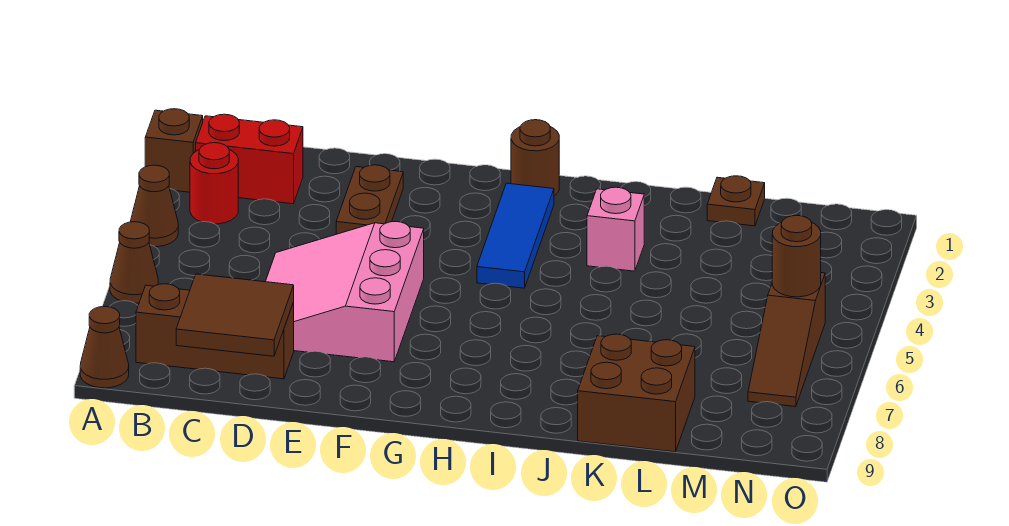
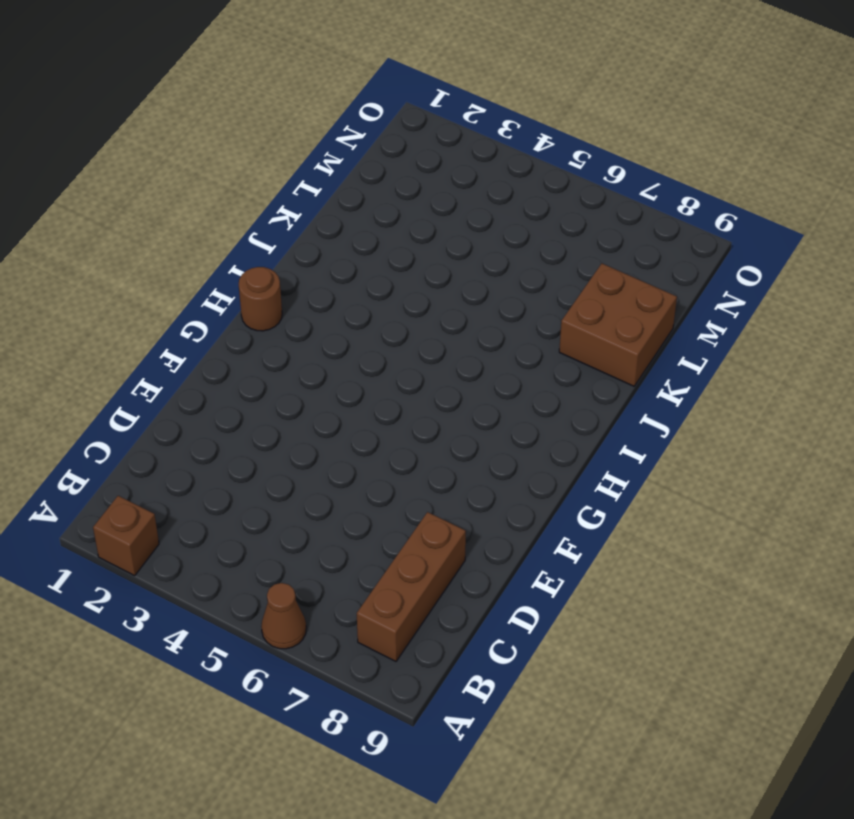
none -> brown 1x1 cone [130,165,178,247]
none -> brown 1x1 cone [80,307,129,388]
none -> red 1x2 brick [196,114,303,204]

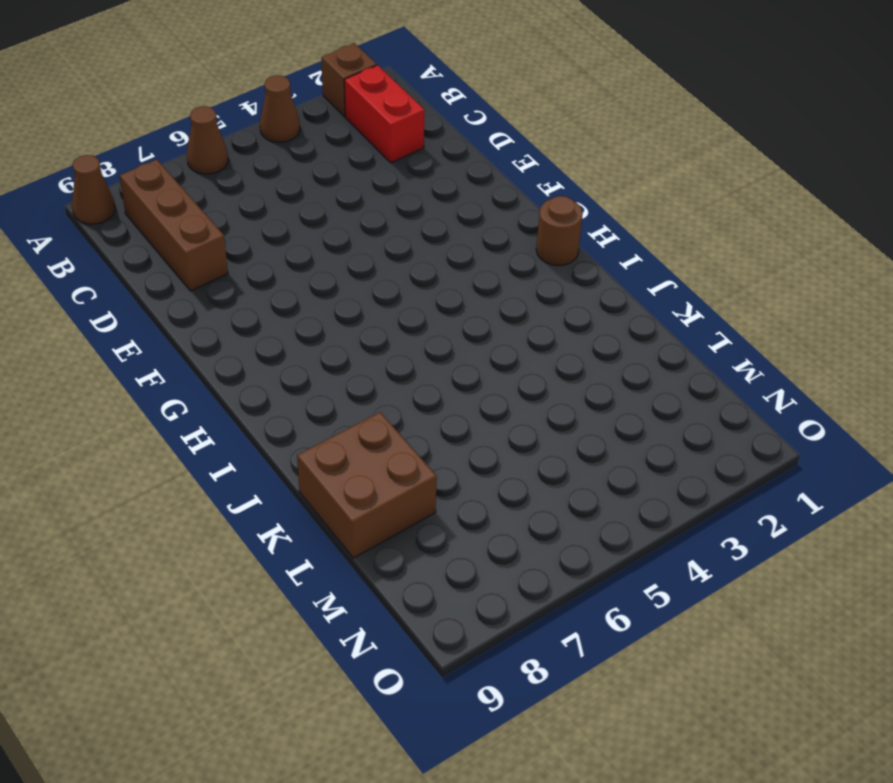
none -> red 1x1 round brick [190,143,238,224]
none -> pink 3x3 slope [266,222,424,362]
none -> brown 1x2 plate [336,165,403,234]

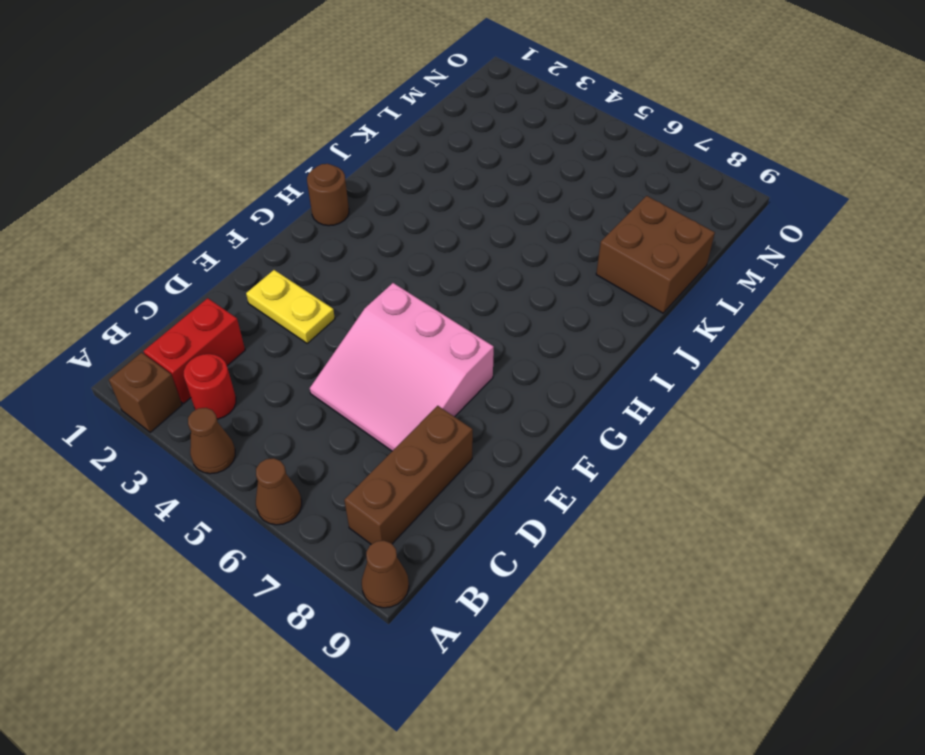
yellow 1x2 plate [246,270,335,343] -> brown 1x2 plate [336,165,403,234]
none -> blue 1x3 tile [477,183,554,288]
none -> pink 1x1 brick [587,187,644,271]
none -> brown 1x1 plate [707,176,765,226]

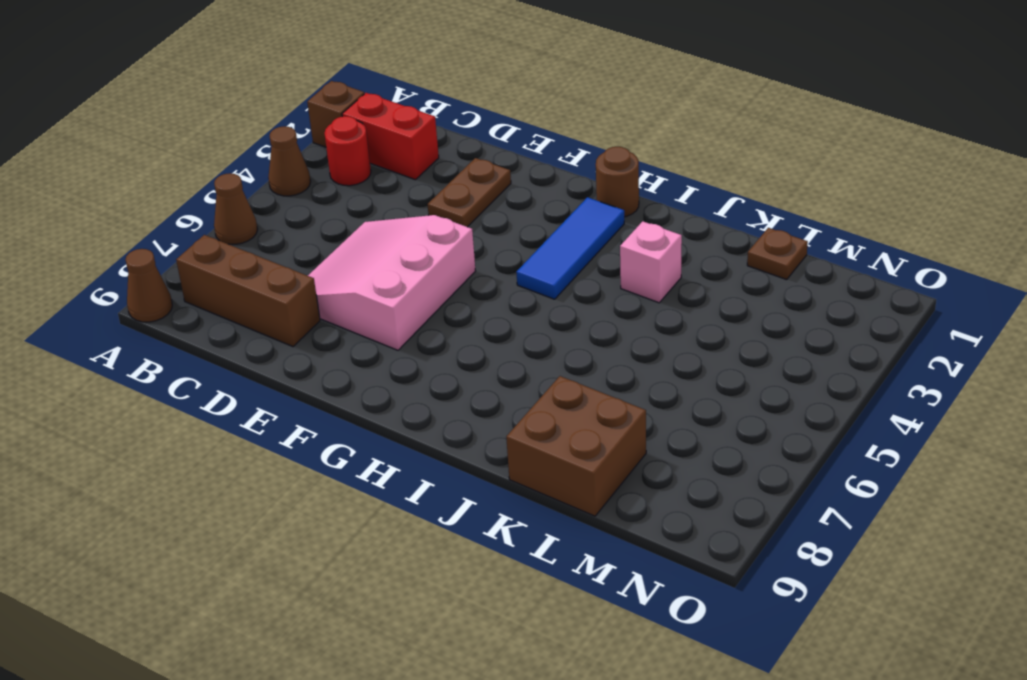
none -> brown 1x3 slope [748,273,825,407]
none -> brown 2x2 tile [176,274,294,356]
none -> brown 1x1 round brick [772,216,821,297]

